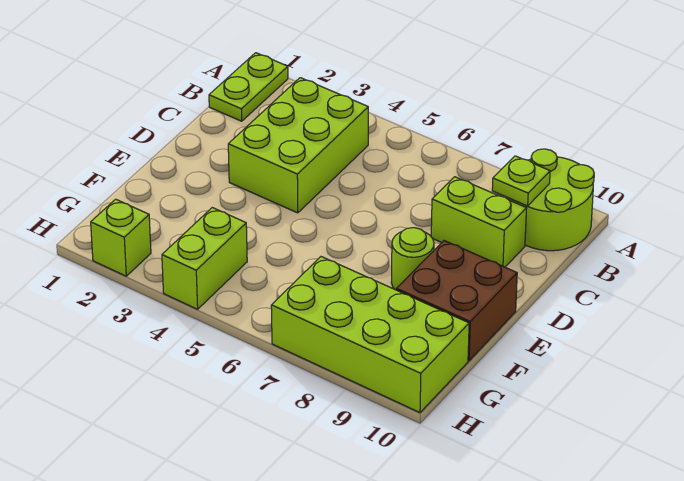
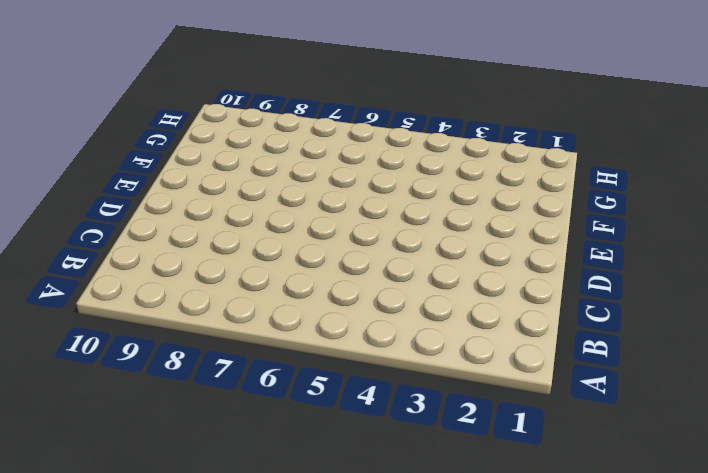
none -> lime 1x2 plate [209,53,288,121]
none -> lime 2x2 round brick [508,149,594,251]

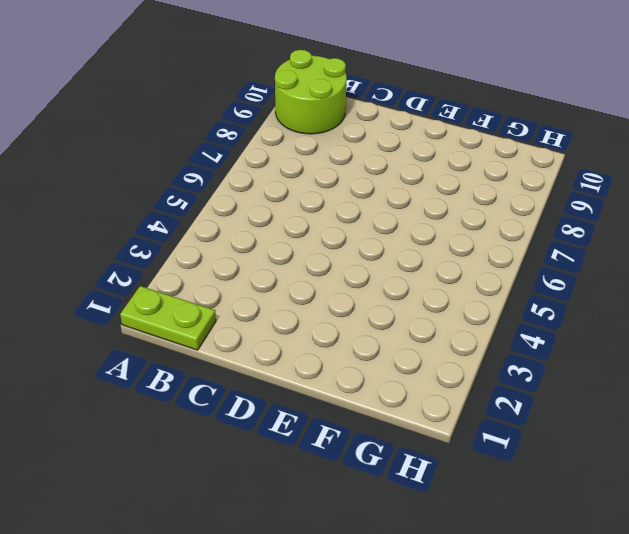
none -> lime 2x3 brick [228,78,368,213]
none -> lime 1x2 brick [431,177,527,267]

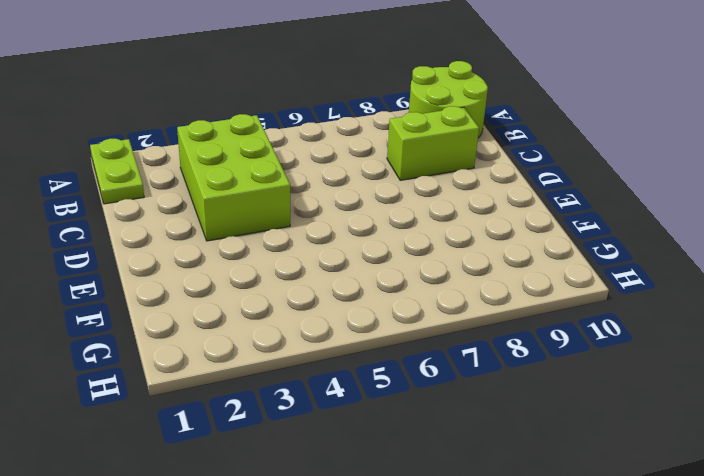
none -> lime 1x1 round brick [391,228,434,290]
none -> brown 2x2 brick [396,241,517,361]

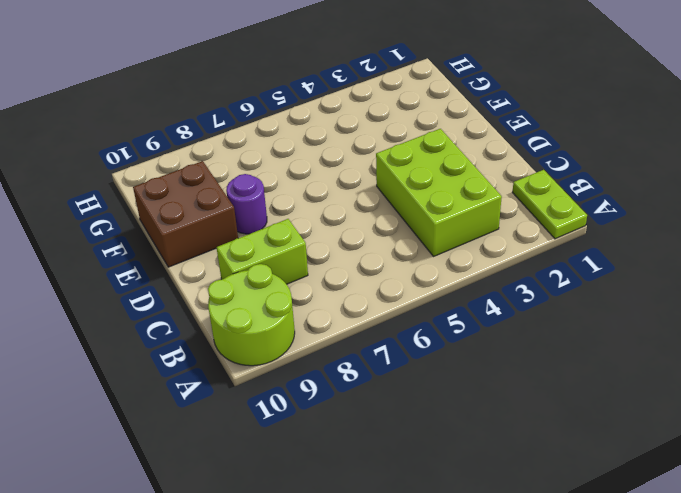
purple 1x1 round brick [226,174,267,234] -> lime 1x1 round brick [391,228,434,290]
none -> lime 1x2 brick [162,208,247,309]
none -> lime 2x4 brick [271,257,469,413]

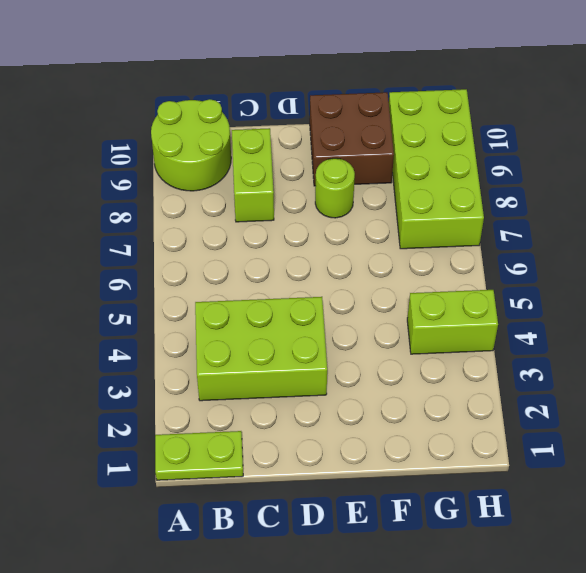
none -> lime 1x1 brick [91,199,151,276]
none -> lime 1x1 plate [492,156,550,206]

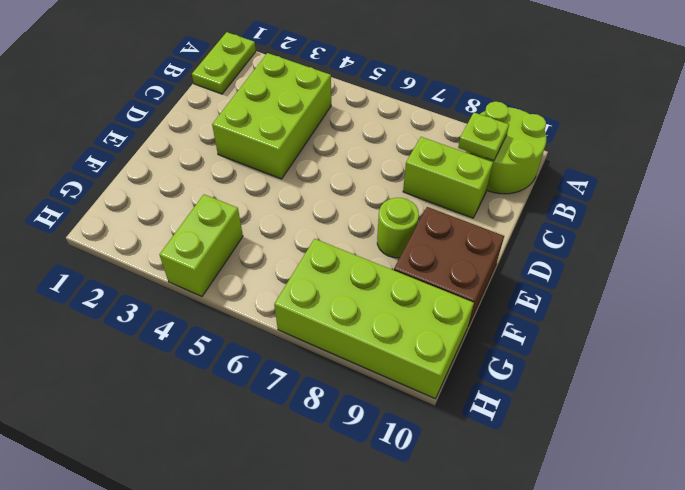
none -> lime 1x1 brick [91,199,151,276]

